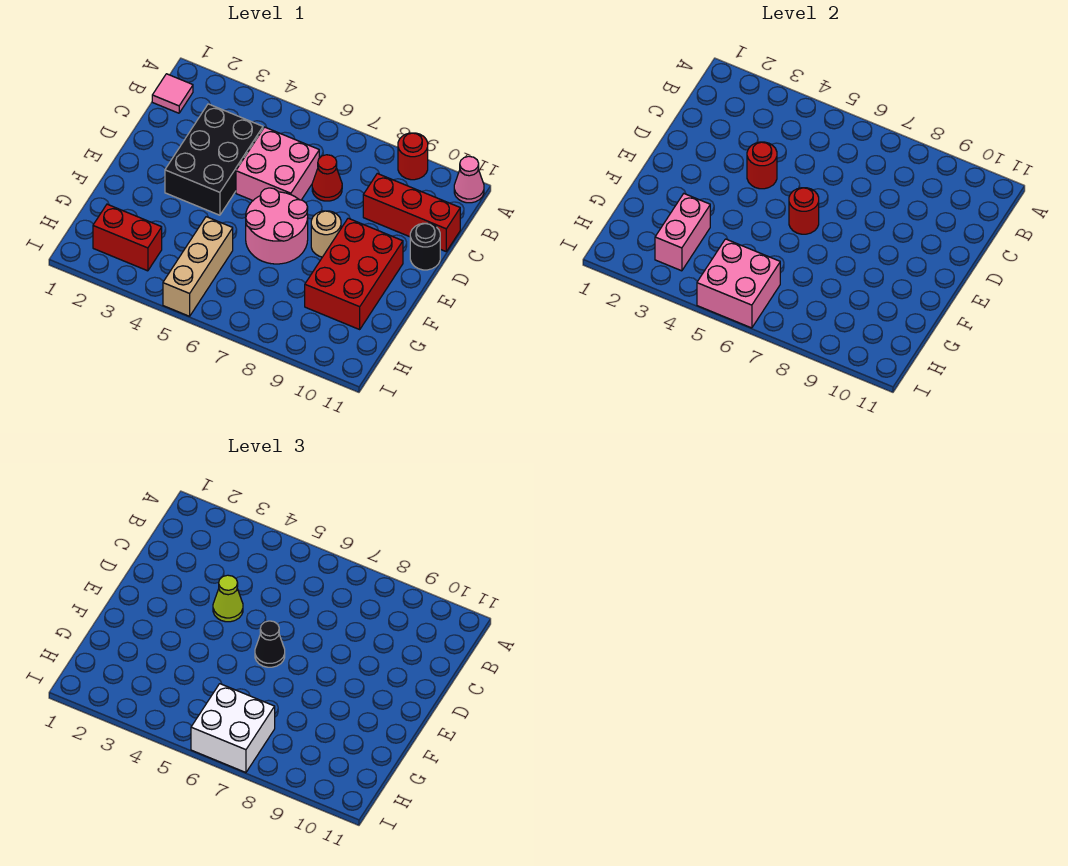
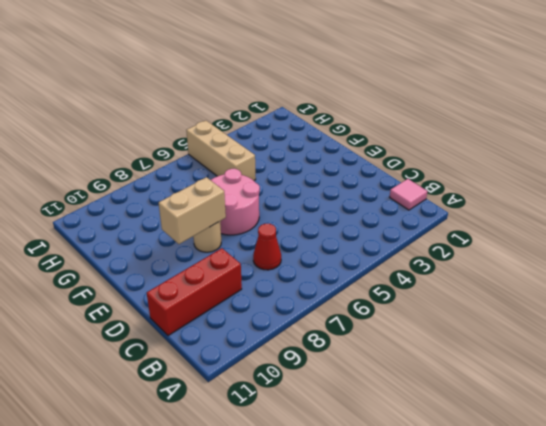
tan 1x2 brick [159,177,226,244] -> none
none -> red 1x1 round brick [398,133,428,180]
none -> pink 1x1 cone [454,156,484,203]
none -> black 2x3 brick [165,104,263,215]

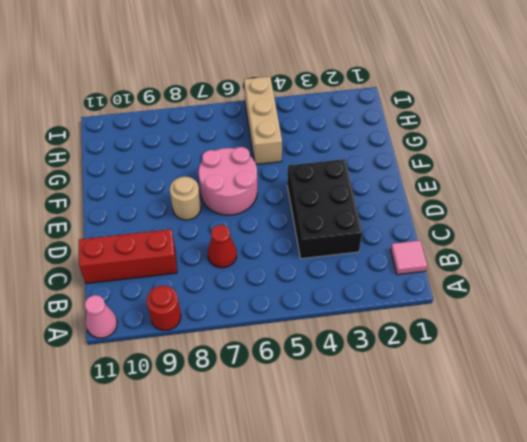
none -> pink 2x2 brick [236,127,319,200]
none -> black 1x1 round brick [410,223,440,270]
none -> red 2x3 brick [305,218,403,329]

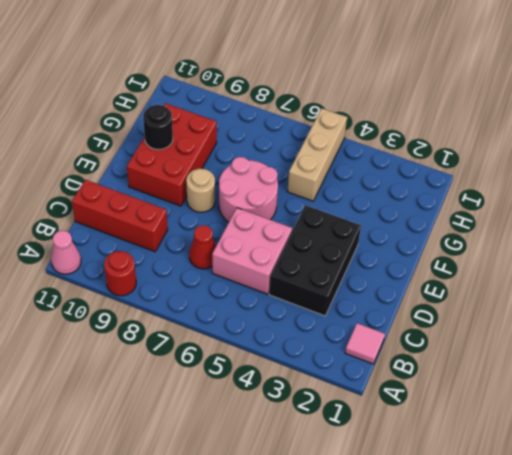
black 1x1 round brick [143,105,173,150] -> black 1x1 round brick moved to [410,223,440,270]
none -> red 1x2 brick [93,204,162,271]
none -> red 1x1 round brick [747,142,777,189]
none -> red 1x1 round brick [789,188,819,234]

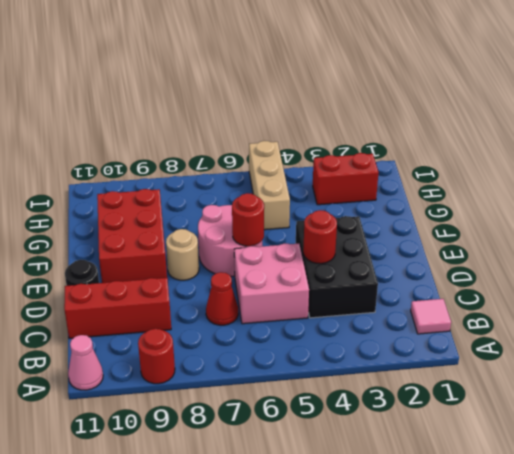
none -> pink 1x2 brick [655,194,710,271]
none -> pink 2x2 brick [697,239,780,328]
none -> lime 1x1 cone [213,575,243,622]

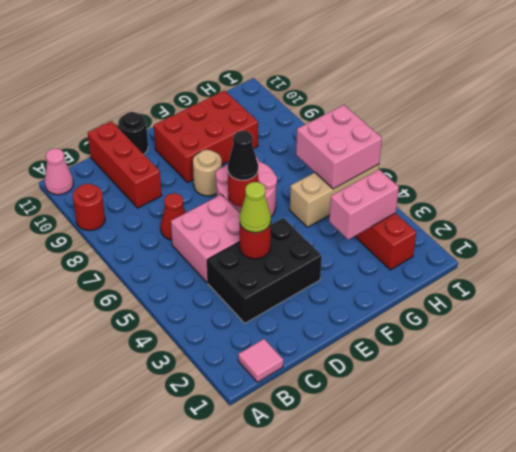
none -> white 2x2 brick [191,684,275,773]

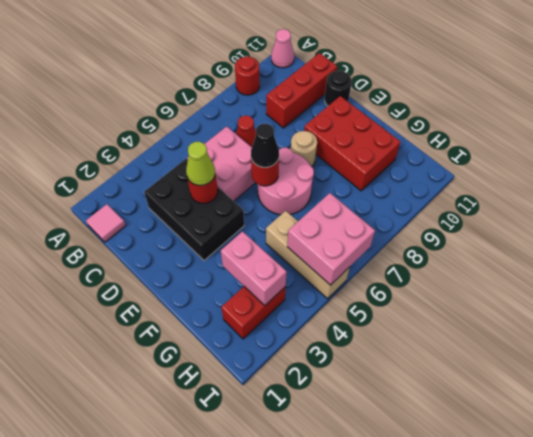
none -> white 2x2 brick [191,684,275,773]

